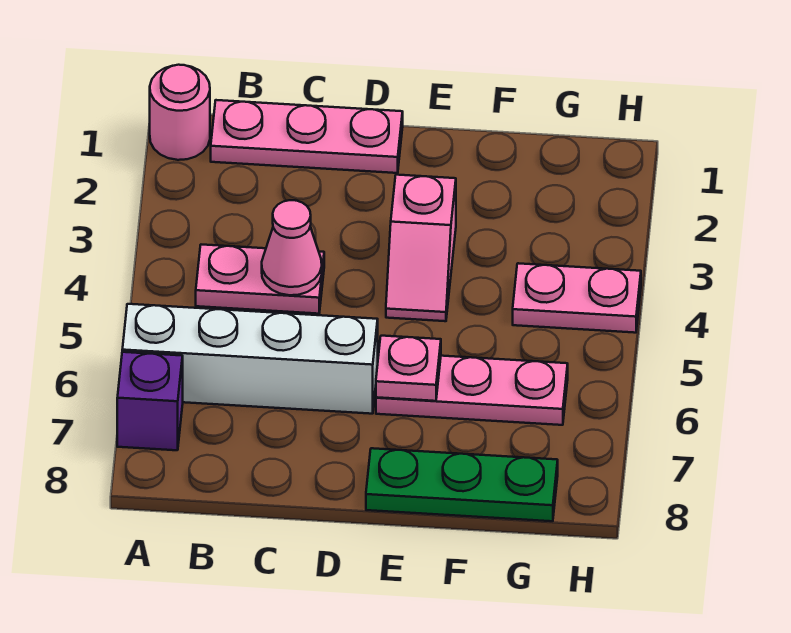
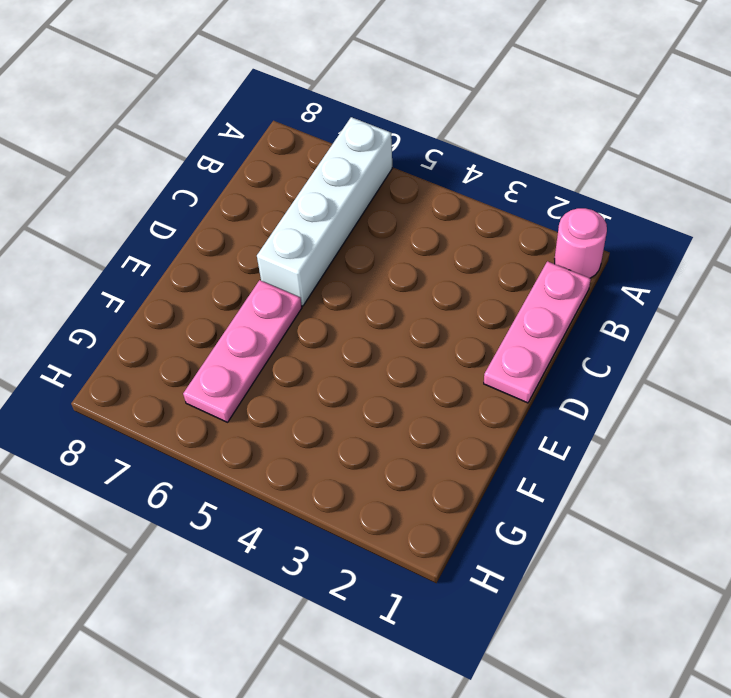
none -> purple 1x1 brick [117,352,183,450]
none -> pink 1x2 plate [196,245,324,314]

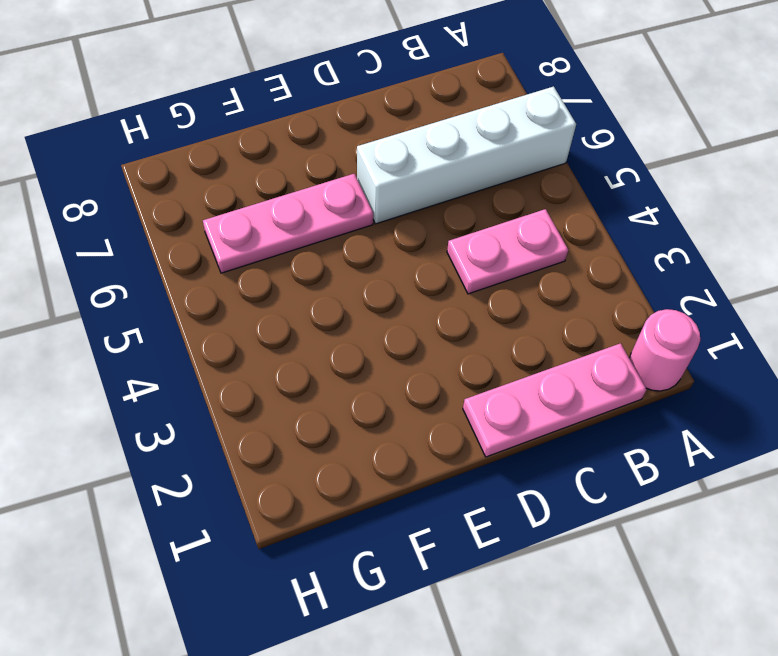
none -> purple 1x1 brick [117,352,183,450]
none -> pink 1x2 slope [386,175,456,321]

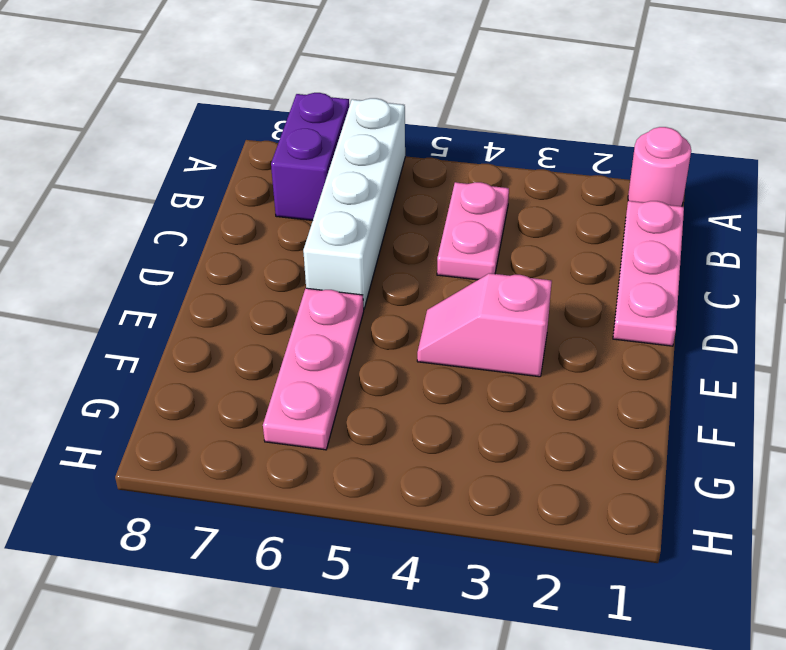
purple 1x2 brick [271,93,349,221] -> purple 1x1 brick [117,352,183,450]
none -> green 1x3 plate [366,448,558,521]
none -> pink 1x2 plate [513,263,641,333]

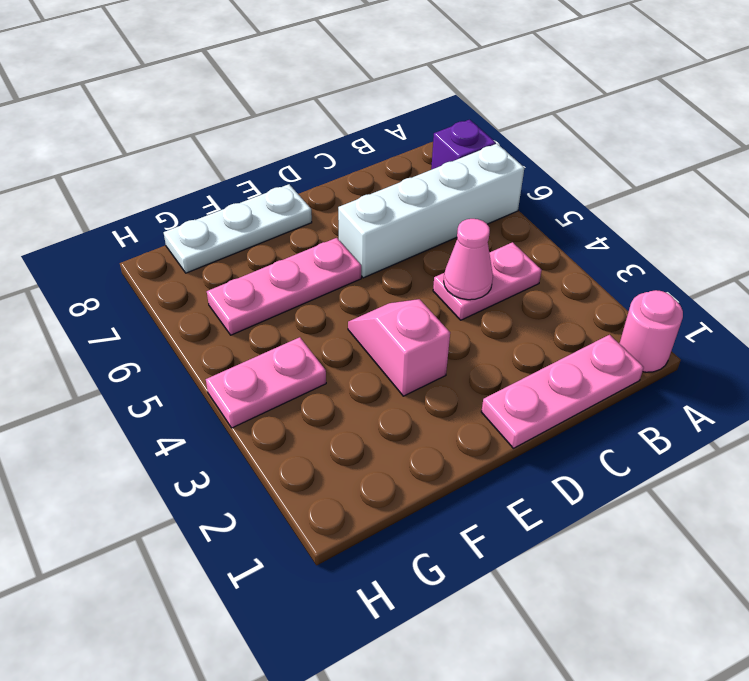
white 1x3 plate [164,184,312,273] -> green 1x3 plate [366,448,558,521]
none -> pink 1x1 plate [376,336,441,401]

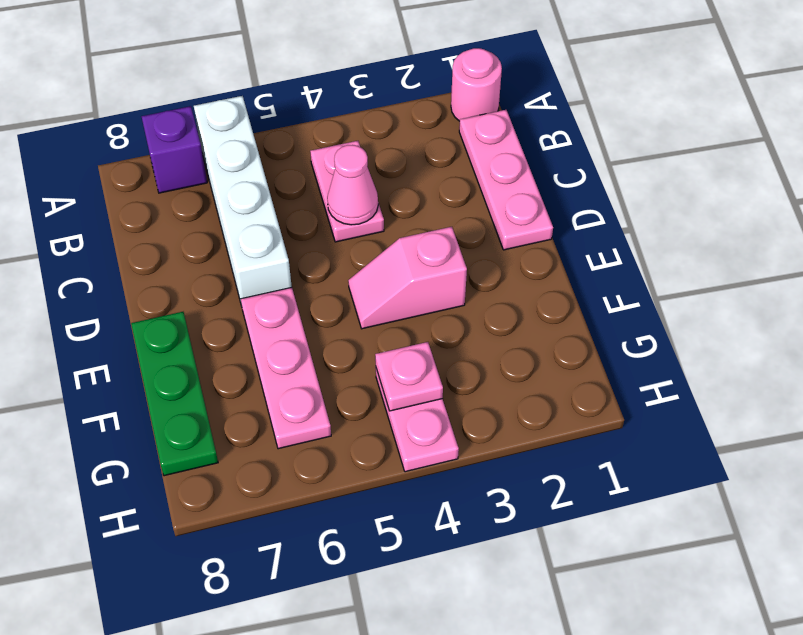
pink 1x1 plate [375,342,443,411] -> pink 1x1 plate moved to [376,336,441,401]

